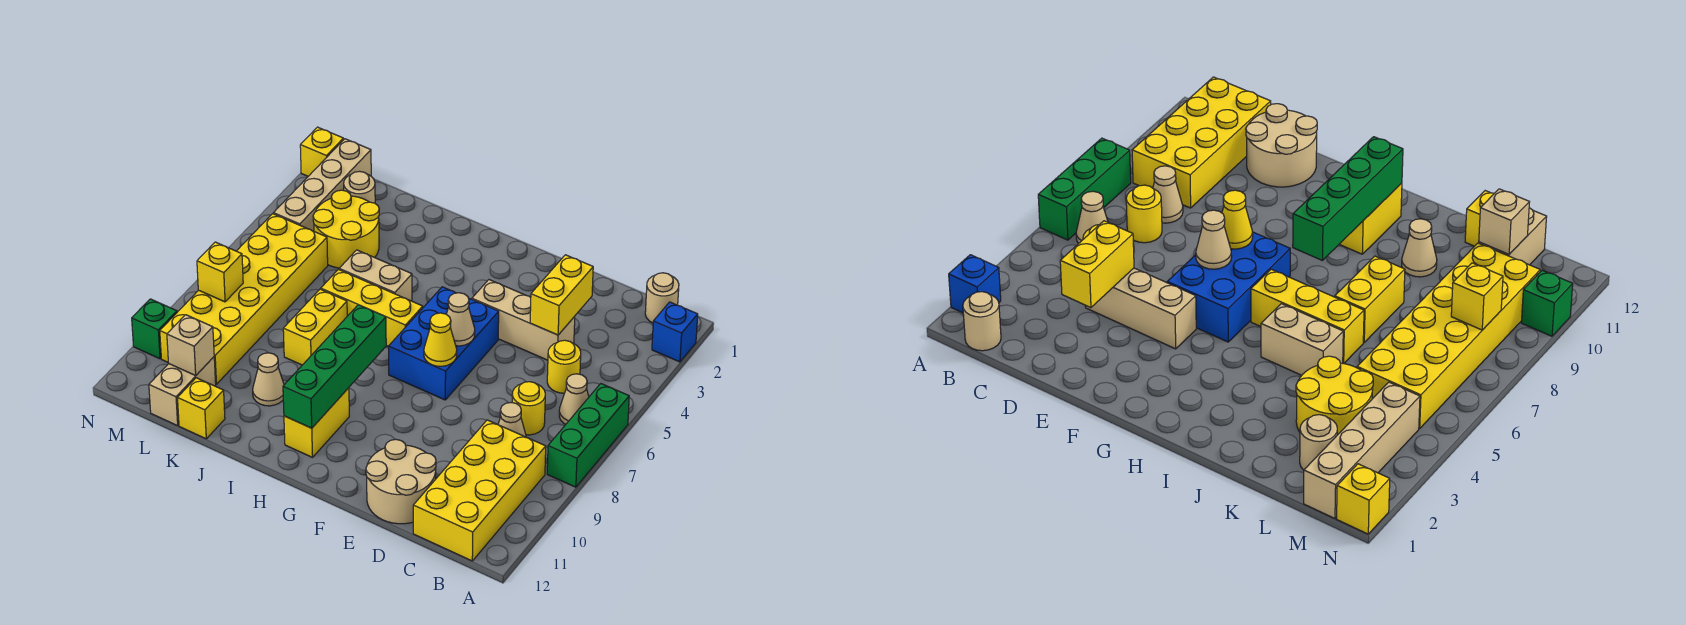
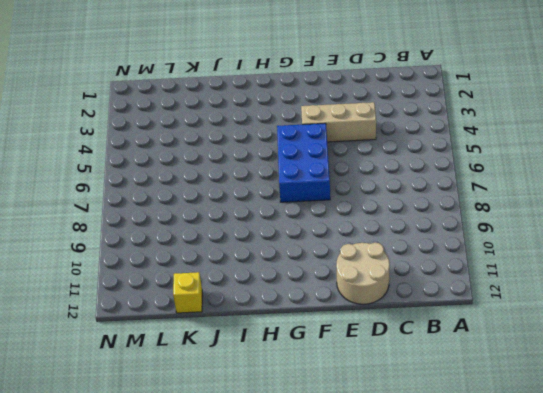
none -> blue 1x1 brick [652,302,698,362]
none -> green 1x3 brick [547,384,629,487]
none -> tan 1x1 round brick [645,273,679,323]
none -> tan 1x1 cone [559,374,589,424]

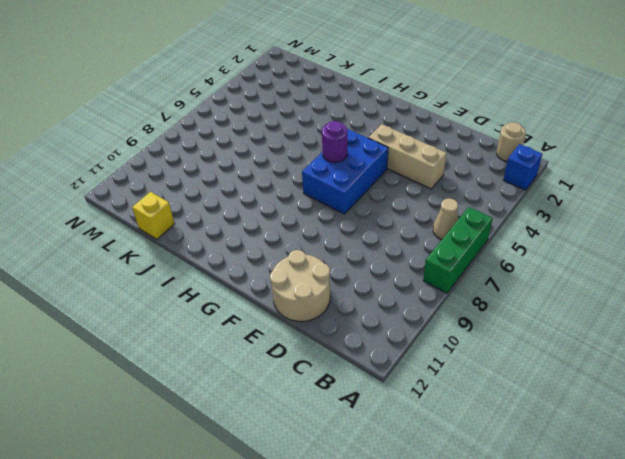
purple 1x1 round brick [322,121,347,163] -> none
none -> yellow 2x4 brick [413,420,546,561]
none -> yellow 1x1 round brick [547,340,581,393]
none -> yellow 1x1 round brick [512,382,545,435]
none -> tan 1x1 cone [498,403,526,437]

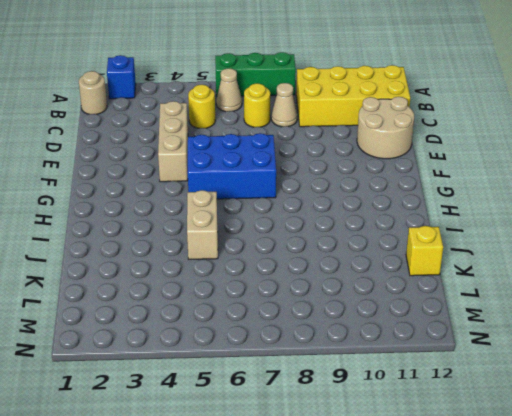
none -> yellow 1x3 brick [321,270,423,347]
none -> yellow 1x2 brick [284,388,349,457]
none -> yellow 1x2 brick [283,289,347,365]
none -> tan 1x1 cone [253,353,284,406]

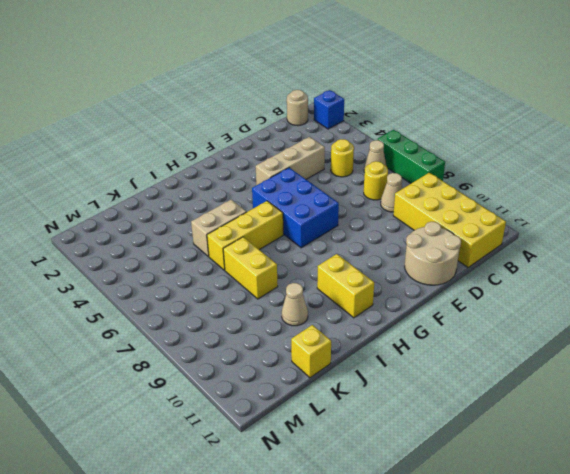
none -> yellow 2x2 round brick [313,190,379,268]
none -> tan 1x1 round brick [344,171,375,203]
none -> yellow 2x6 brick [160,214,328,384]
none -> tan 1x2 brick [149,357,216,426]

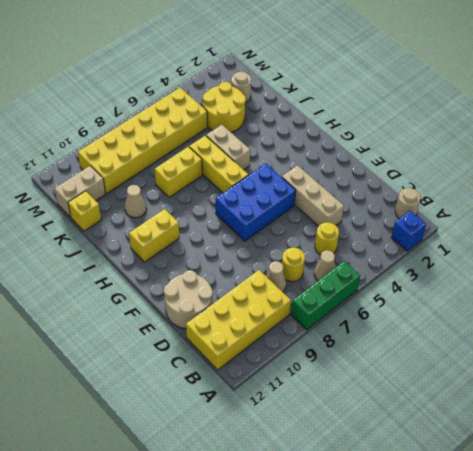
none -> tan 1x4 brick [273,139,371,231]
none -> yellow 1x1 brick [300,127,344,176]
none -> green 1x1 brick [132,299,177,359]
none -> yellow 1x2 brick [530,255,593,335]

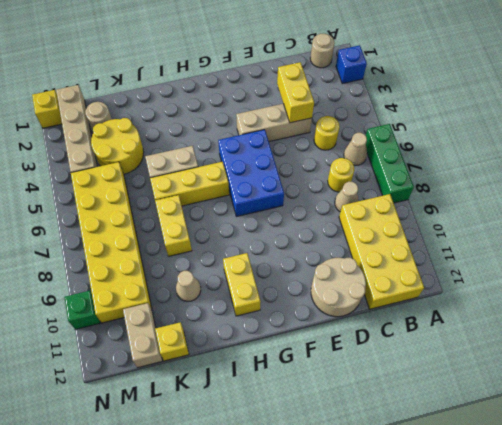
none -> tan 1x1 cone [446,293,475,346]
none -> yellow 1x1 cone [424,313,457,366]
none -> green 1x4 brick [283,305,386,428]
none -> tan 1x1 brick [167,315,214,376]

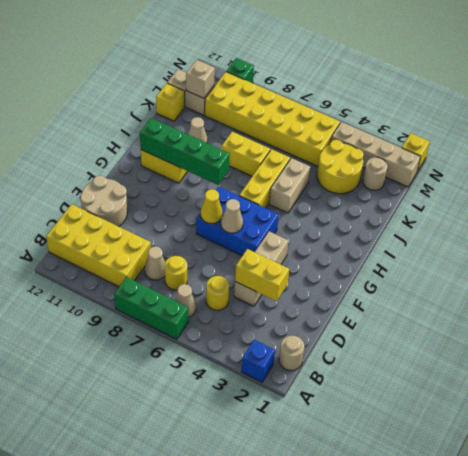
none -> yellow 1x1 brick [197,242,243,302]

